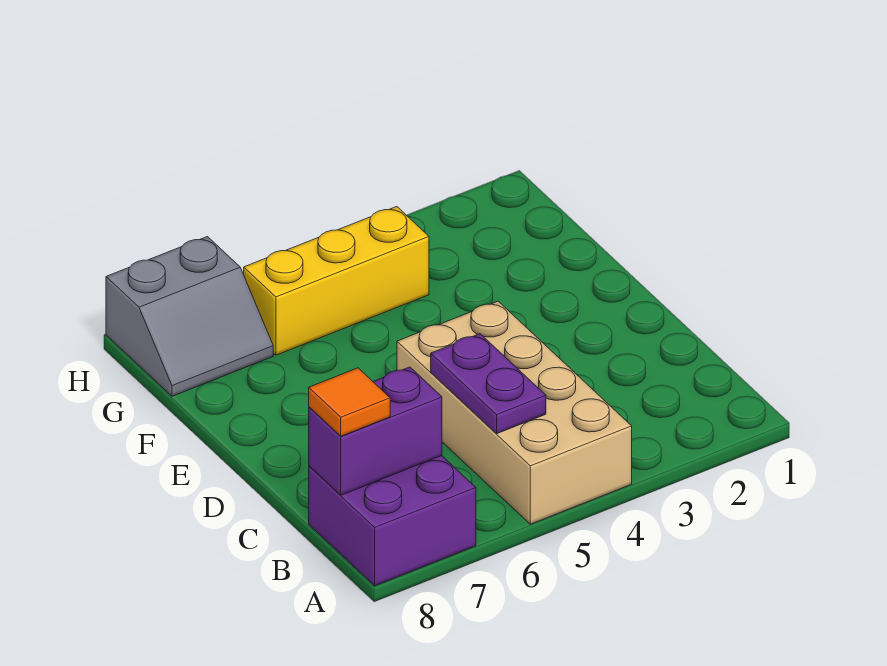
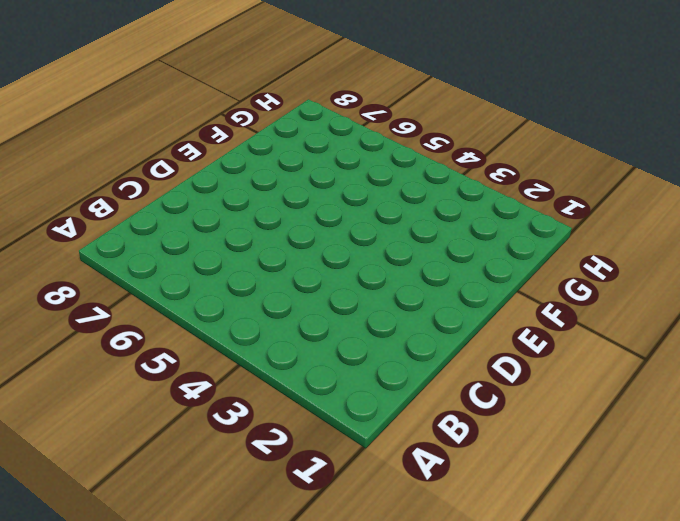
none -> tan 2x4 brick [397,301,632,524]
none -> purple 2x2 brick [309,456,476,586]

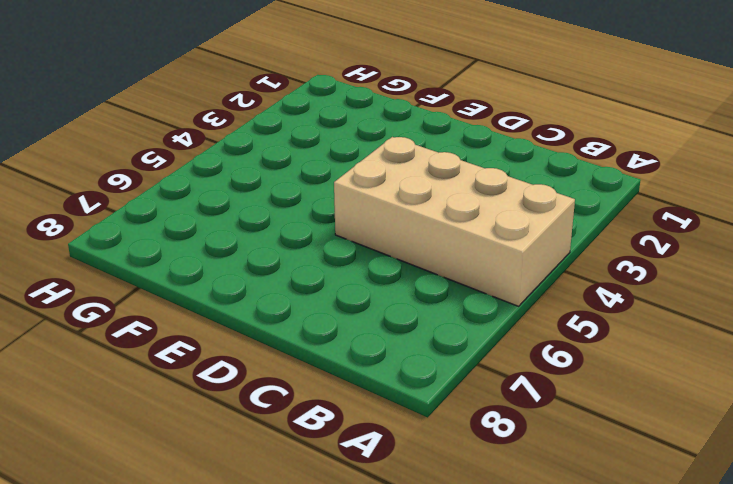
none -> purple 2x2 brick [309,456,476,586]
none -> yellow 1x3 brick [244,207,429,355]

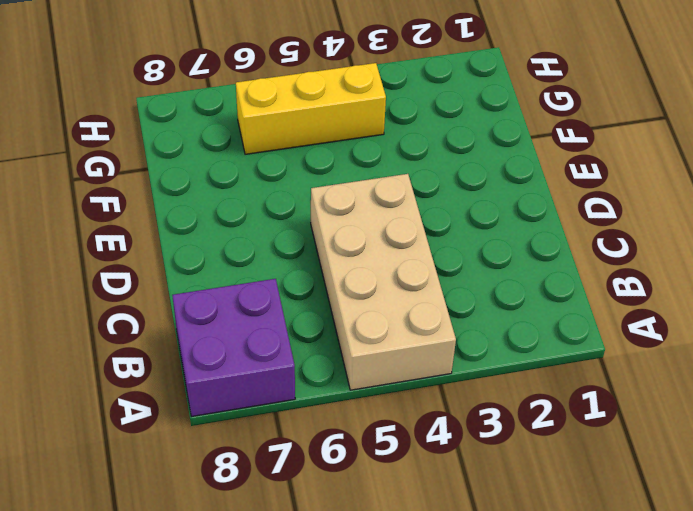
none -> grey 2x2 slope [106,237,273,396]
none -> purple 1x2 plate [431,334,546,433]

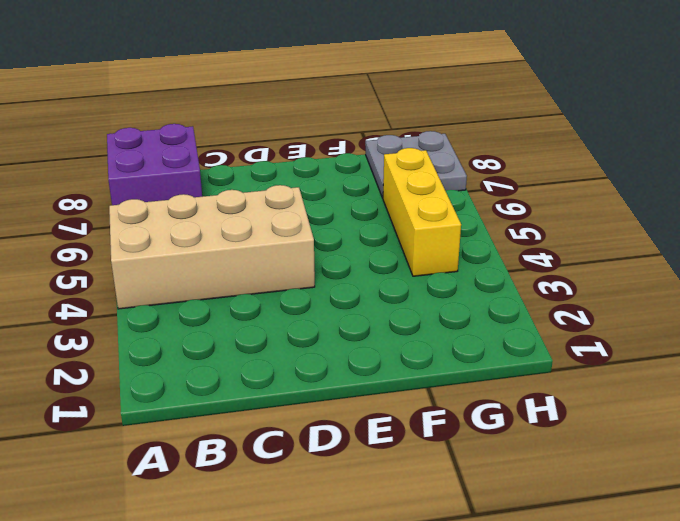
grey 2x2 plate [366,131,467,198] -> grey 2x2 slope [106,237,273,396]
none -> purple 1x2 plate [431,334,546,433]
none -> purple 1x2 brick [309,367,442,495]

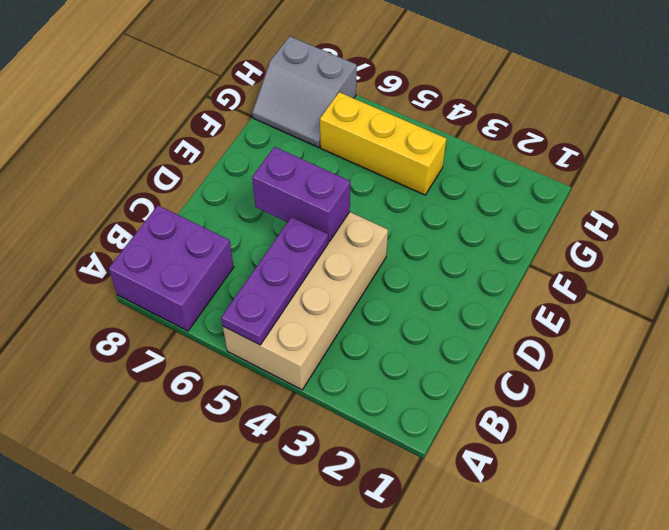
purple 1x3 plate [221,217,328,345] -> purple 1x2 plate [431,334,546,433]
purple 1x2 brick [252,147,350,242] -> purple 1x2 brick moved to [309,367,442,495]
none -> orange 1x1 tile [309,368,390,436]

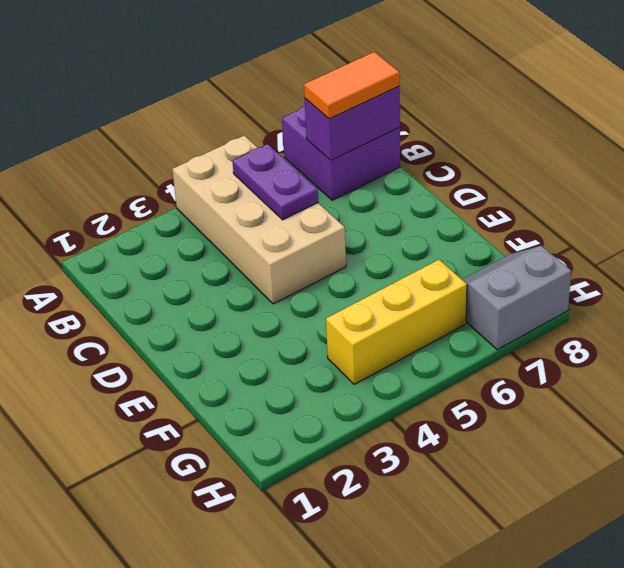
orange 1x2 tile [304,52,400,119] -> orange 1x1 tile [309,368,390,436]

